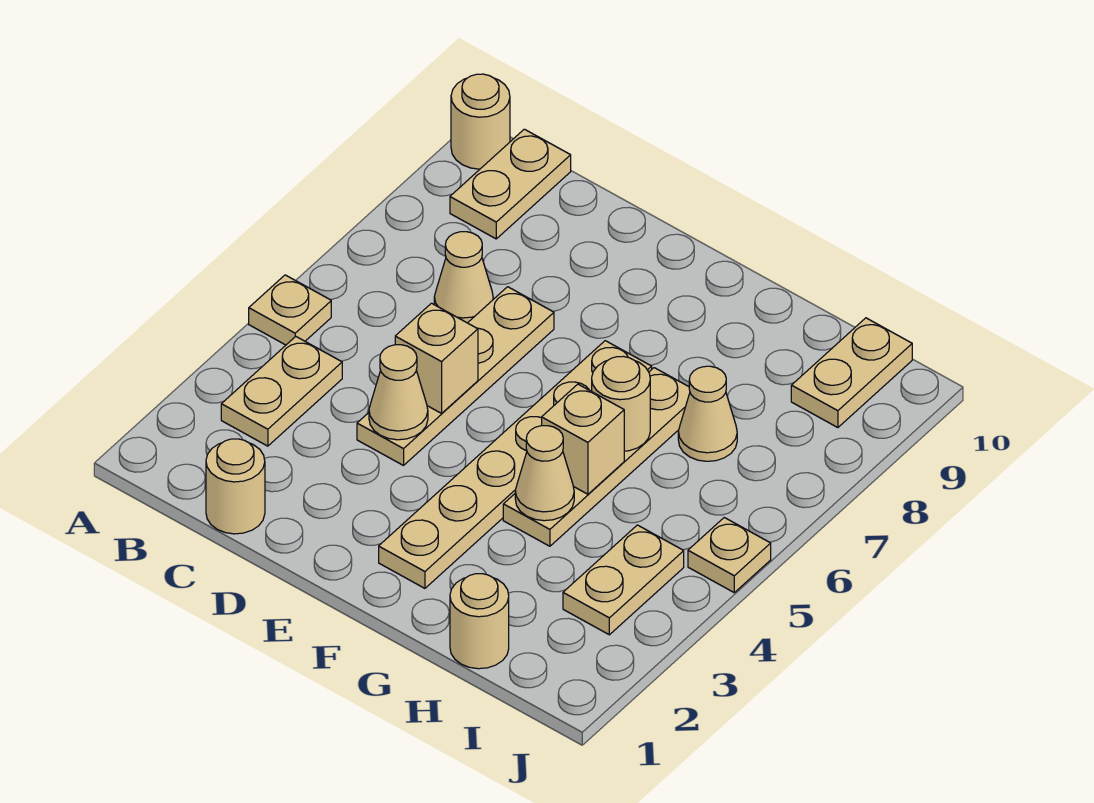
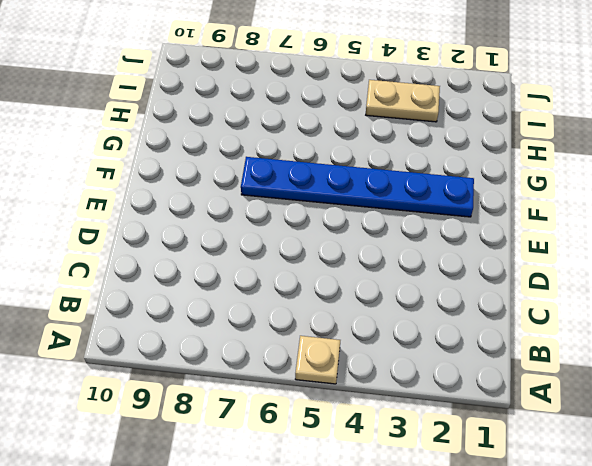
blue 1x6 plate [241,157,474,217] -> tan 1x6 plate [379,341,652,588]
none -> tan 1x1 round brick [451,74,510,169]
none -> tan 1x2 plate [221,336,342,446]
none -> tan 1x2 plate [450,129,571,239]

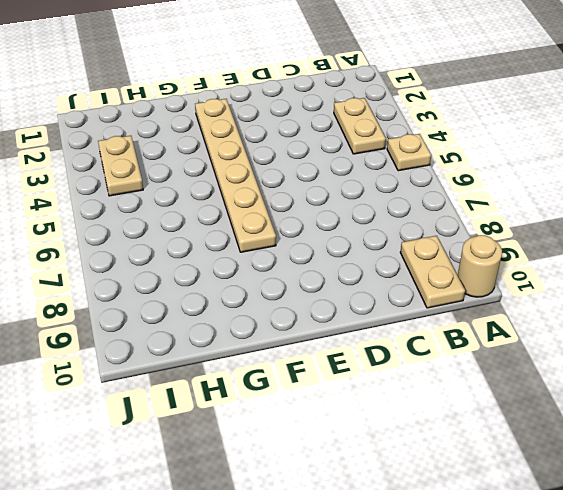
none -> tan 1x1 round brick [206,439,265,534]
none -> tan 1x1 cone [434,232,493,323]
none -> tan 1x4 plate [357,287,554,465]

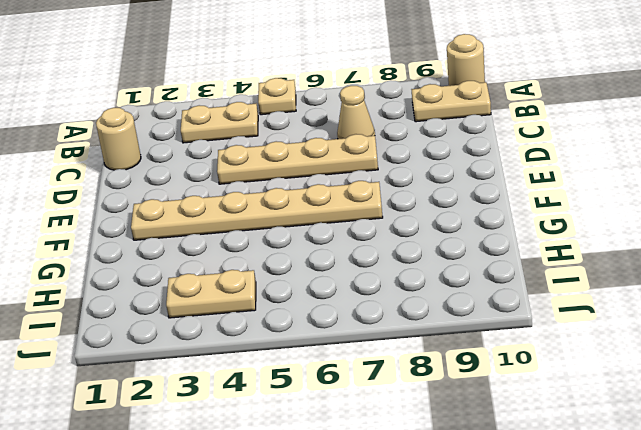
none -> tan 1x4 plate [503,368,690,546]
none -> tan 1x1 round brick [450,574,509,669]
none -> tan 1x1 cone [678,366,737,461]

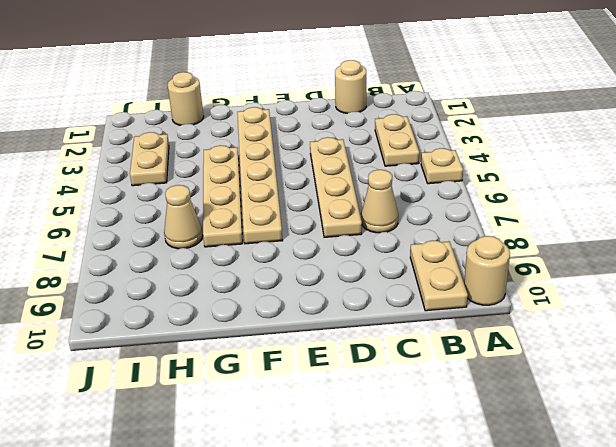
none -> tan 1x2 plate [791,318,912,428]
none -> tan 1x1 plate [688,518,771,592]
none -> tan 1x1 cone [369,345,428,440]

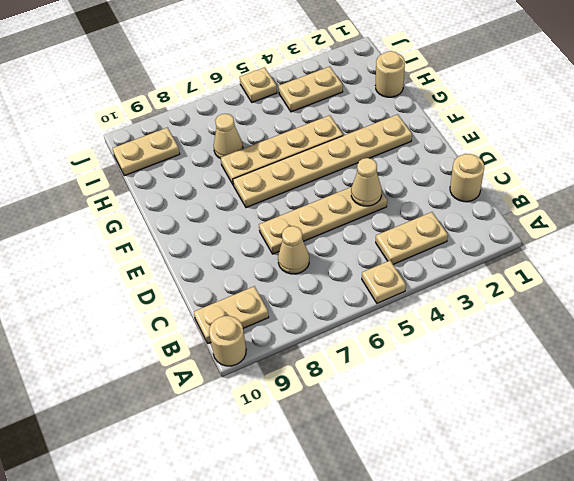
none -> tan 1x1 brick [395,303,478,413]
none -> tan 1x1 cone [515,426,574,521]
none -> tan 1x1 brick [542,384,624,494]

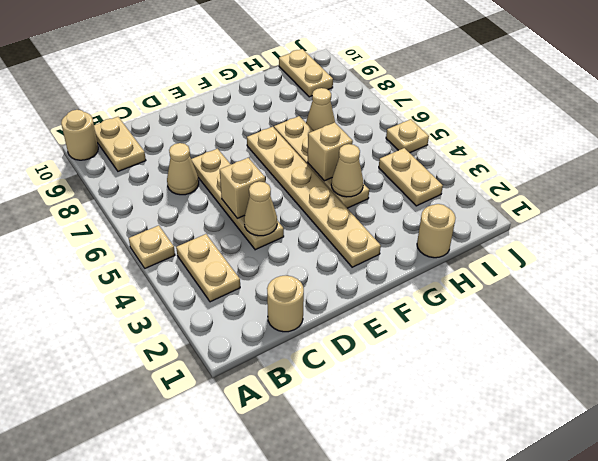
none -> tan 1x1 round brick [592,356,650,451]

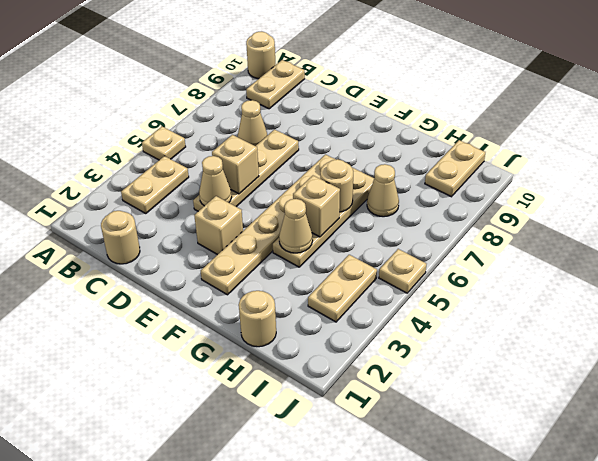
tan 1x1 brick [194,196,243,255] -> none

